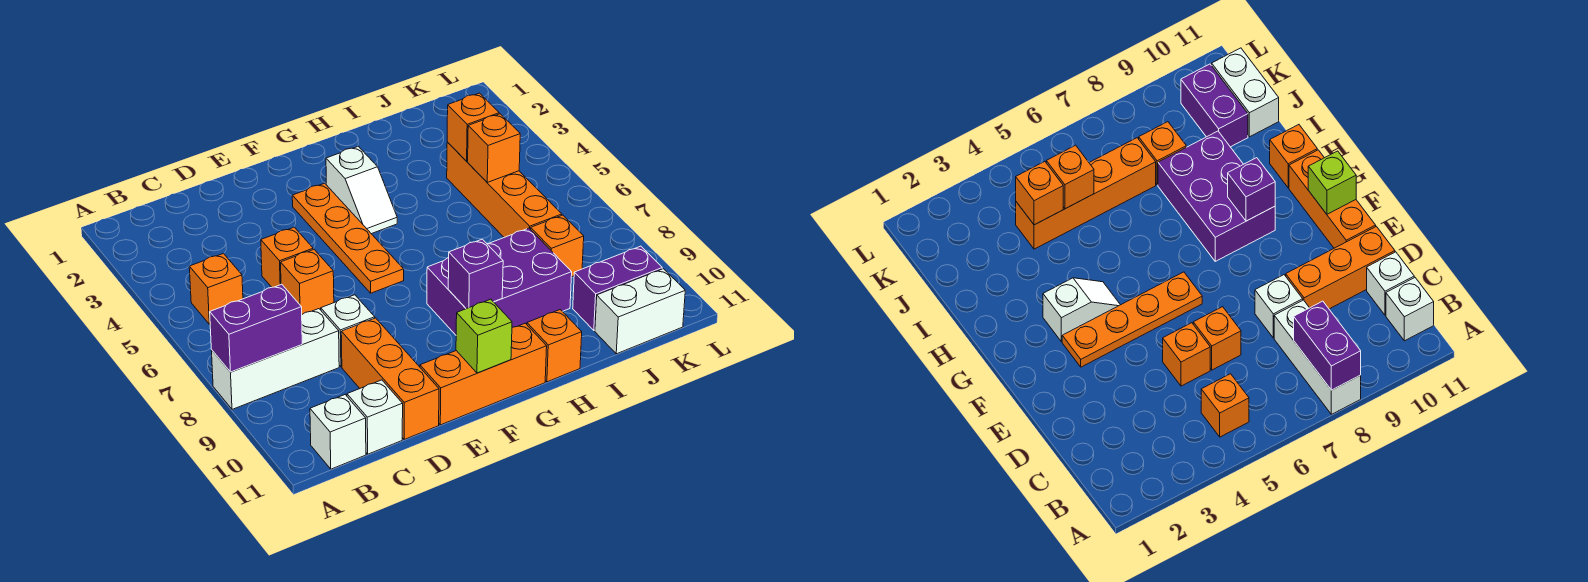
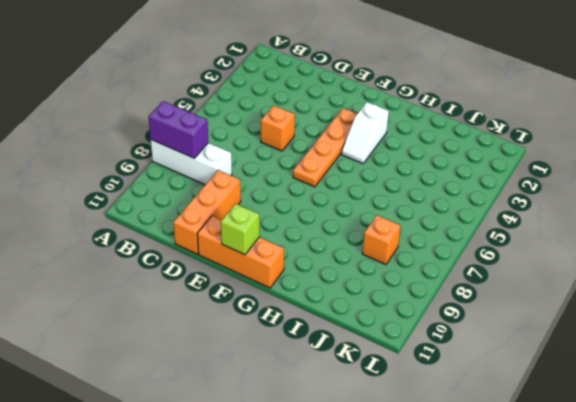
none -> orange 1x1 brick [189,254,243,324]
none -> white 1x1 brick [310,395,366,469]
none -> white 1x1 brick [347,380,403,454]

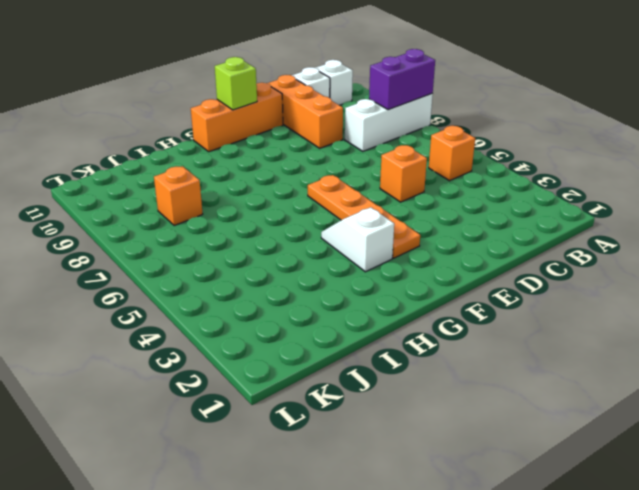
none -> orange 1x1 brick [281,249,334,314]
none -> white 1x1 brick [321,295,375,367]
none -> purple 2x3 brick [427,228,572,335]

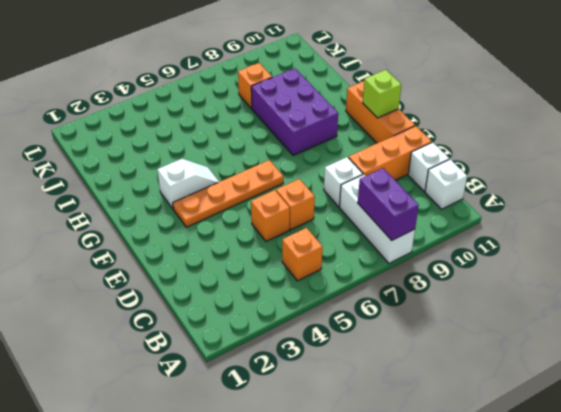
none -> orange 1x1 brick [527,310,582,382]
none -> orange 1x4 brick [447,142,562,237]
none -> purple 1x2 brick [573,246,662,330]

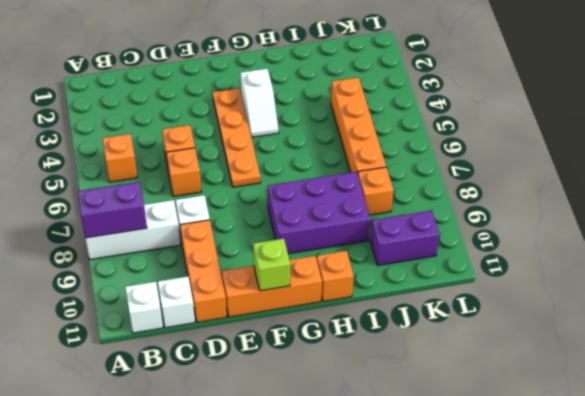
none -> white 1x2 brick [595,269,685,354]
none -> purple 1x1 brick [448,239,503,309]
none -> orange 1x1 brick [447,93,499,161]

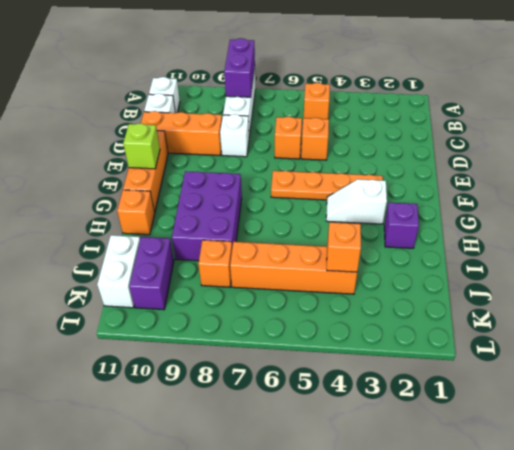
purple 1x1 brick [384,203,419,248] -> purple 1x1 brick moved to [448,239,503,309]
none -> orange 1x1 brick [468,114,520,182]

